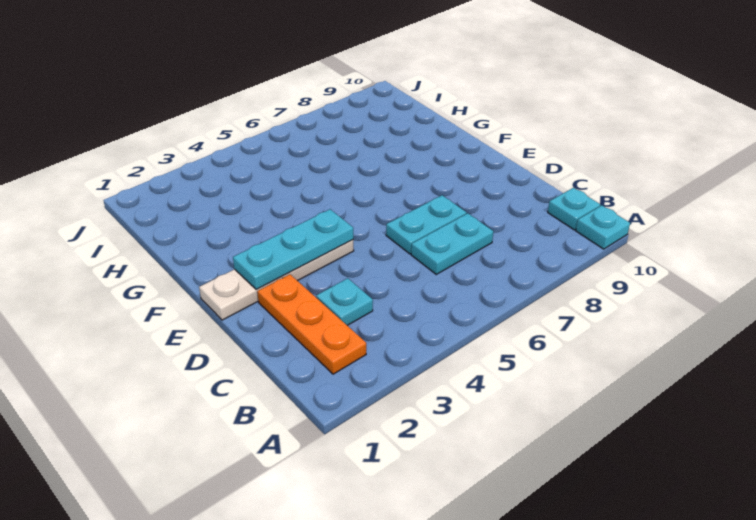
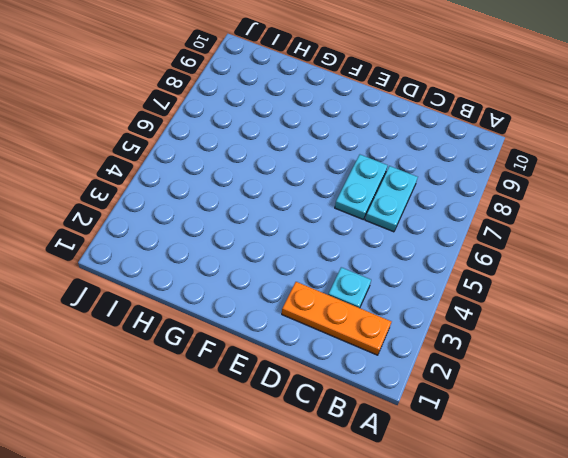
none -> cyan 1x1 plate [576,205,630,249]
none -> cyan 1x1 plate [548,188,600,230]

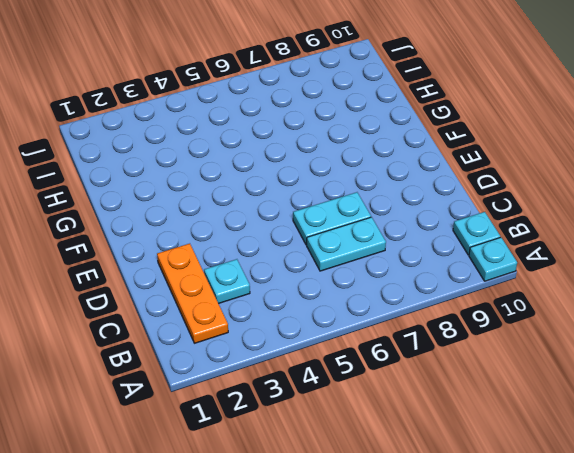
none -> white 1x4 plate [199,240,354,320]
none -> cyan 1x3 plate [233,209,353,289]

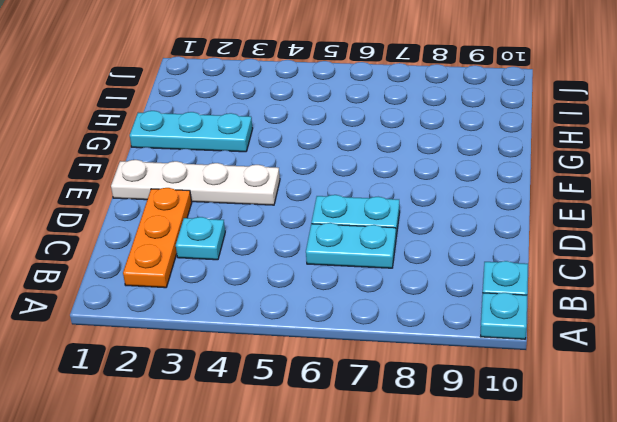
cyan 1x3 plate [130,111,253,152] -> cyan 1x3 plate moved to [233,209,353,289]

